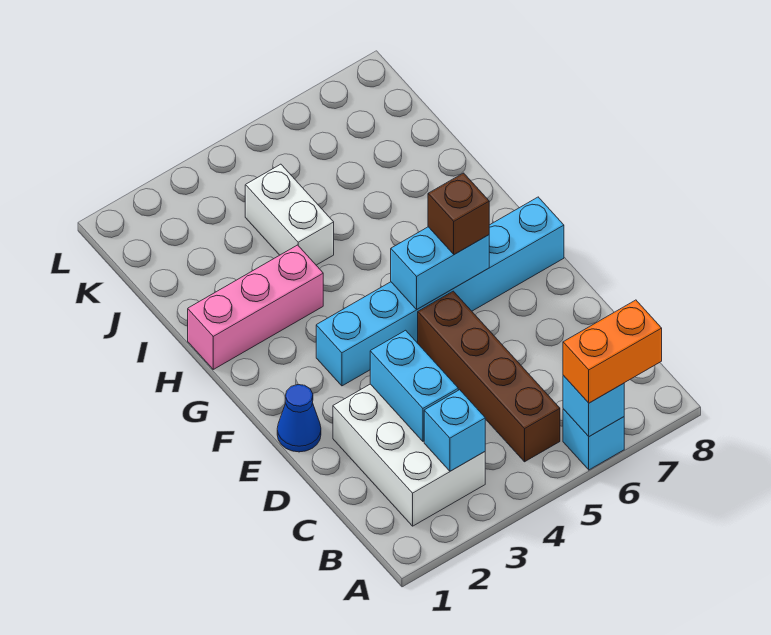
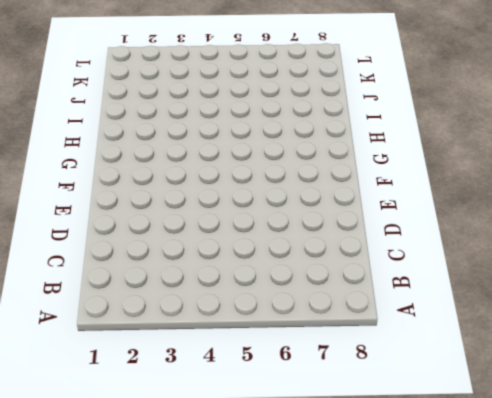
none -> cyan 1x1 brick [563,409,624,470]
none -> white 2x3 brick [333,384,485,526]
none -> brown 1x4 brick [418,291,560,462]

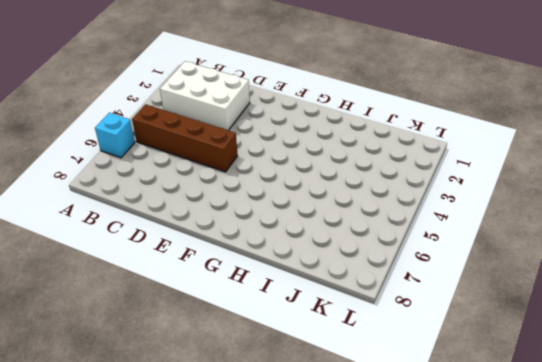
none -> blue 1x1 cone [277,385,321,452]
none -> cyan 1x6 brick [316,197,564,386]
none -> pink 1x3 brick [188,245,323,369]

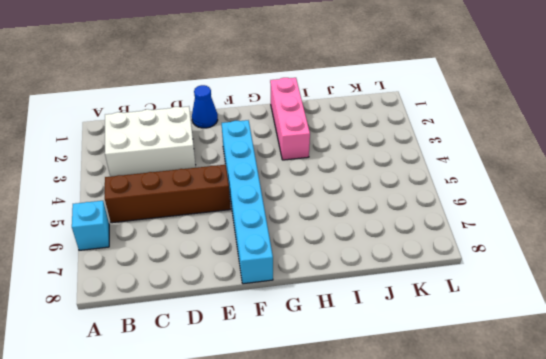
none -> white 1x2 brick [245,164,334,265]
none -> cyan 1x1 brick [563,376,624,436]
none -> cyan 1x1 brick [424,390,485,471]

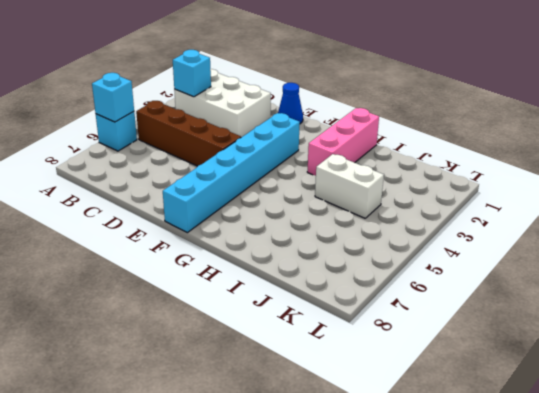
none -> cyan 1x2 brick [370,330,458,441]
none -> cyan 1x2 brick [391,227,489,309]
none -> orange 1x2 brick [563,300,662,403]

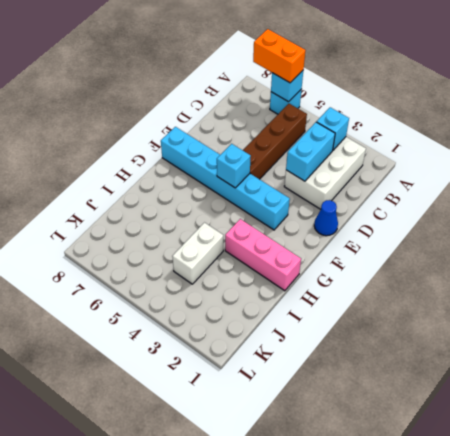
cyan 1x1 brick [217,144,251,188] -> cyan 1x2 brick [391,227,489,309]
none -> brown 1x1 brick [428,173,489,255]

